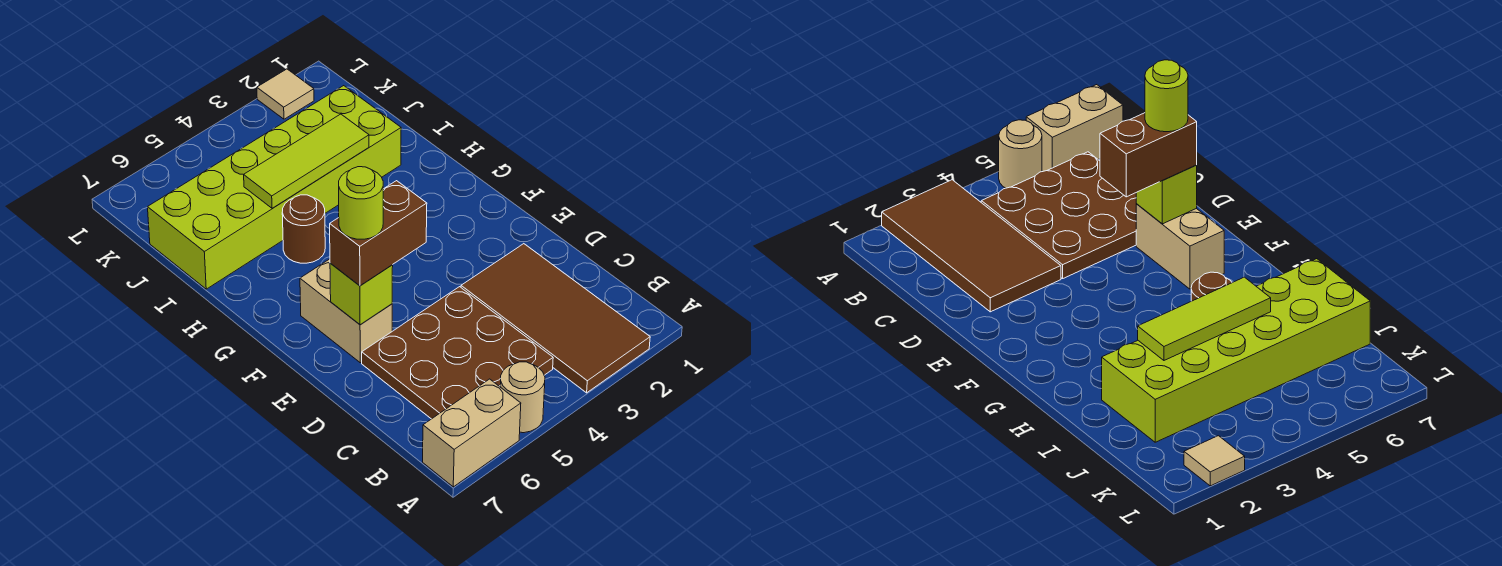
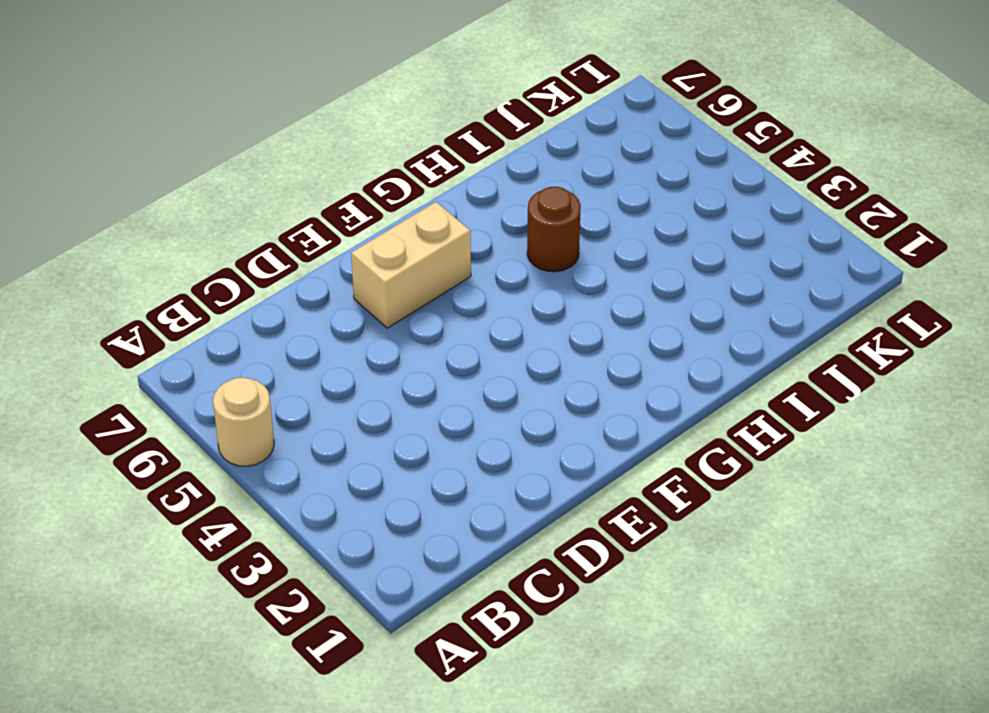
none -> brown 2x4 tile [461,244,650,393]
none -> tan 1x2 brick [423,379,521,487]
none -> brown 3x3 plate [362,287,553,419]

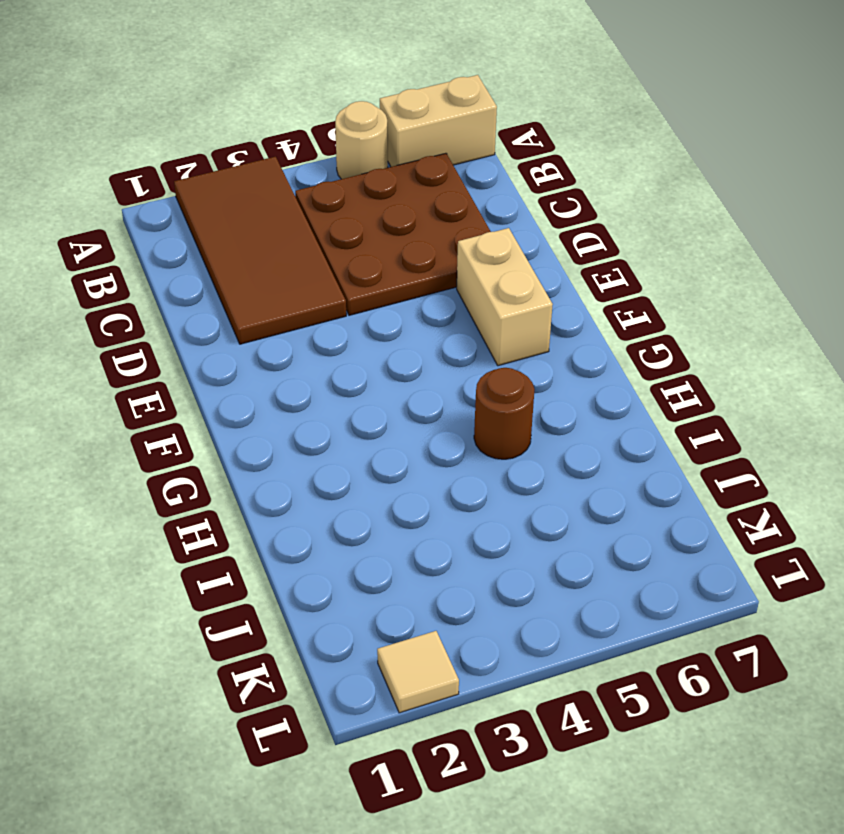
none -> lime 2x6 brick [148,86,401,289]
none -> lime 1x1 brick [330,263,393,325]
none -> lime 1x3 tile [244,114,369,208]

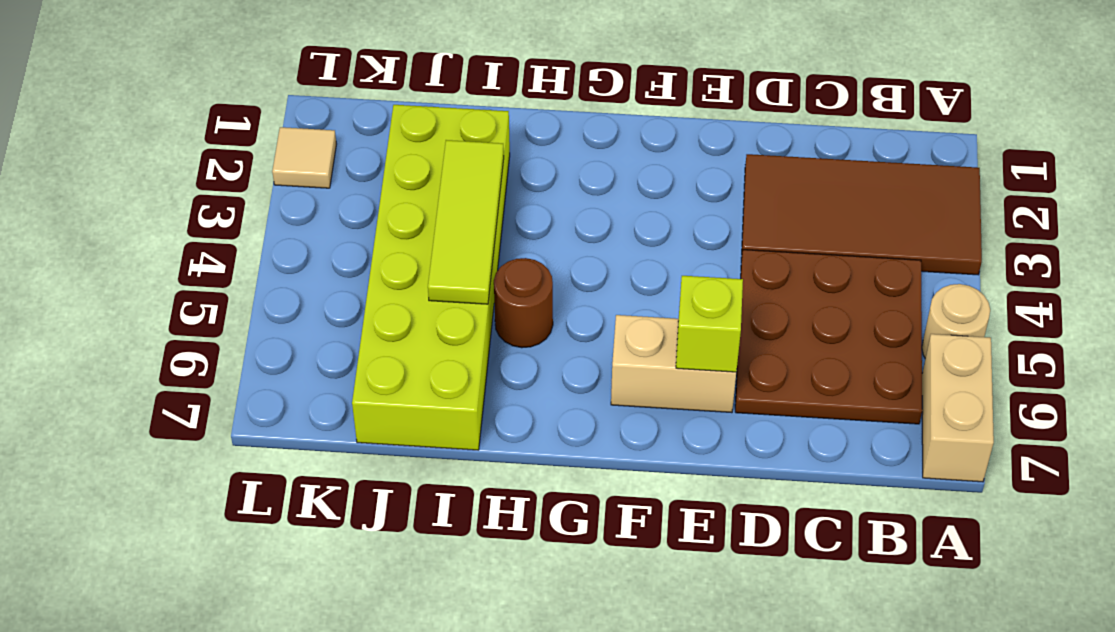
none -> brown 1x2 brick [330,181,427,286]
none -> lime 1x1 round brick [339,167,383,239]

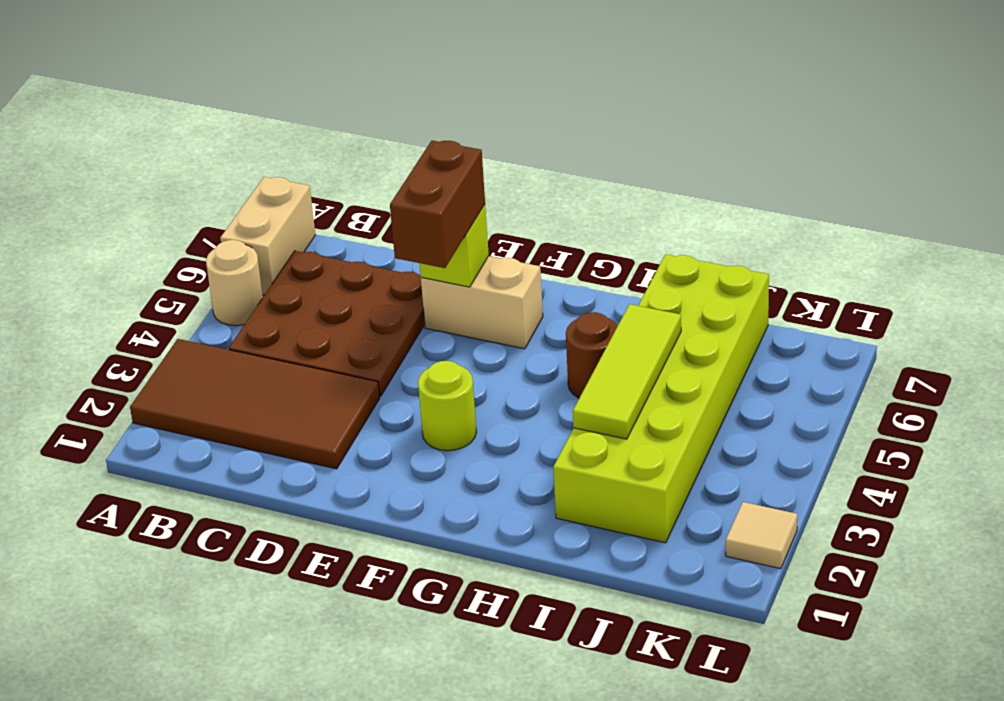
lime 1x1 round brick [418,361,476,451] -> lime 1x1 round brick moved to [339,167,383,239]

